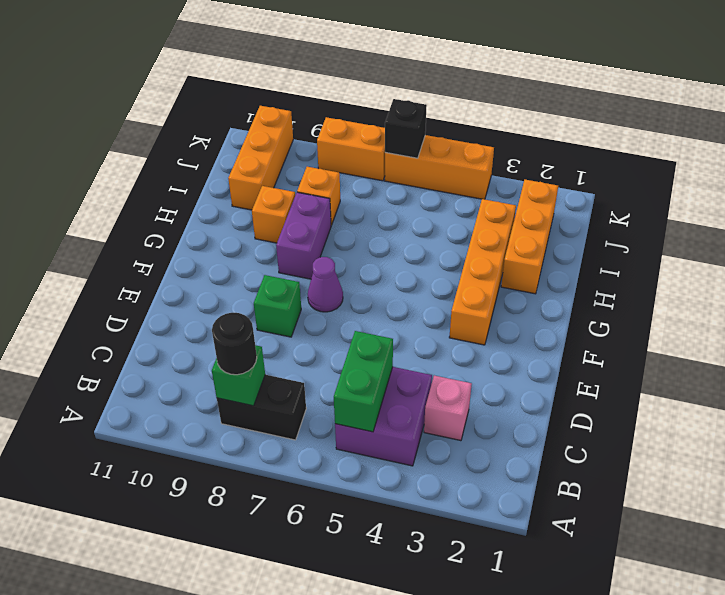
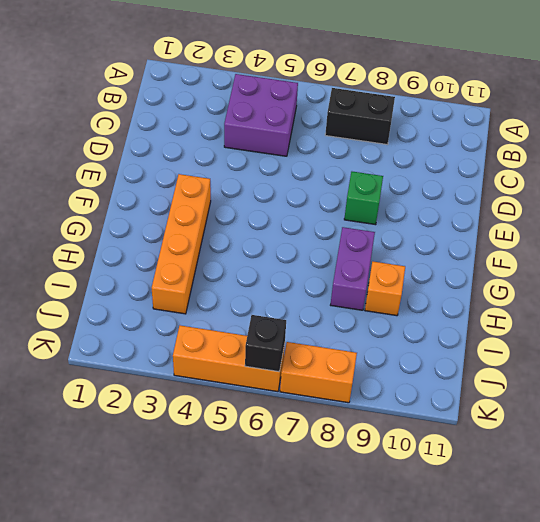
none -> pink 1x1 brick [424,376,472,441]
none -> purple 1x1 cone [308,257,343,312]
none -> orange 1x3 brick [501,180,558,294]

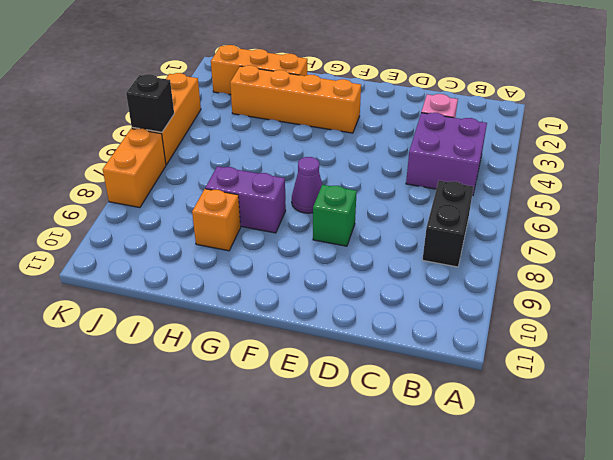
none -> orange 1x1 brick [297,167,340,225]
none -> orange 1x3 brick [228,106,293,210]
none -> green 1x2 brick [334,331,393,432]

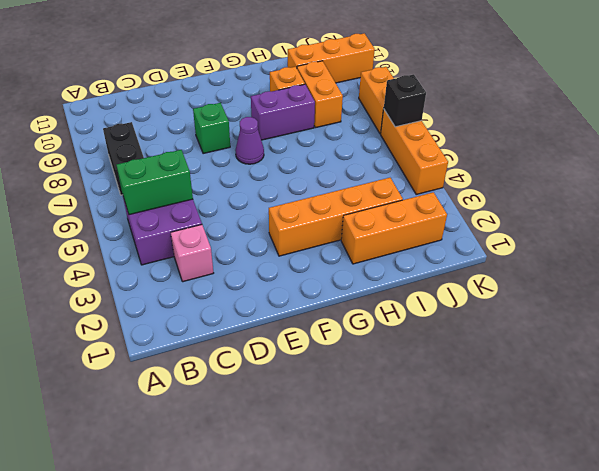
orange 1x2 brick [297,61,343,128] -> orange 1x1 brick [297,167,340,225]
none -> green 1x1 brick [212,345,265,406]
none -> black 1x1 round brick [212,313,257,375]

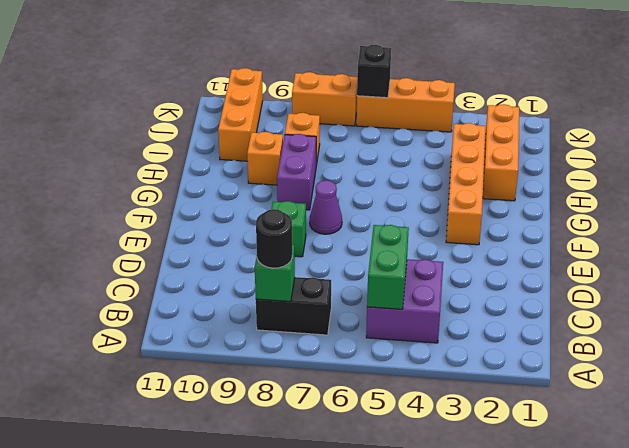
none -> pink 1x1 brick [424,376,472,441]

